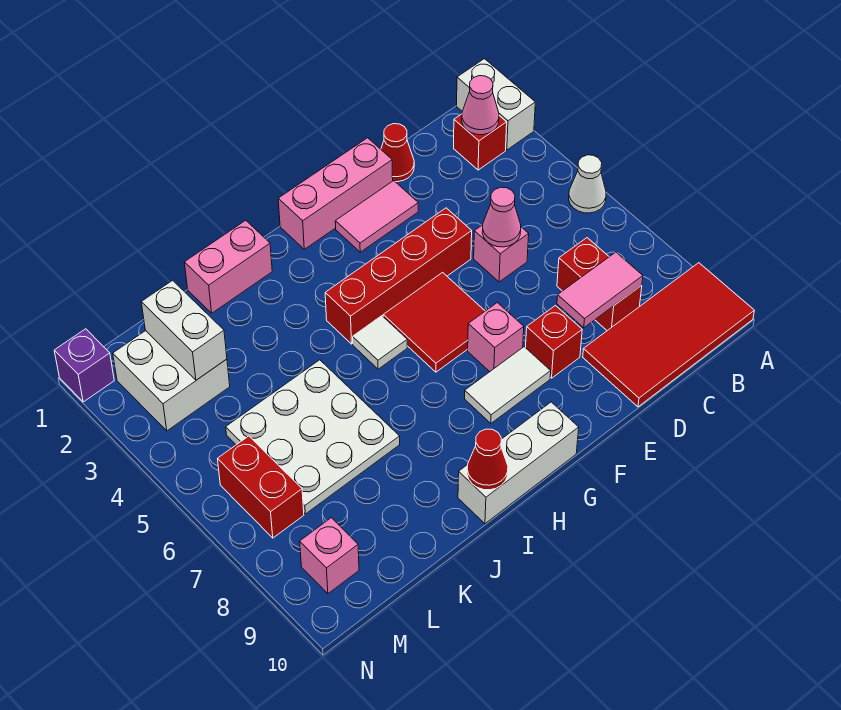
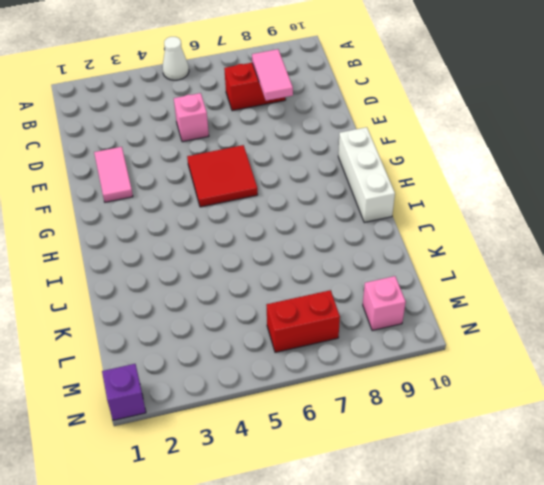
none -> white 1x2 brick [457,59,535,150]
none -> red 2x4 tile [583,263,754,407]
none -> red 1x1 brick [454,114,507,170]

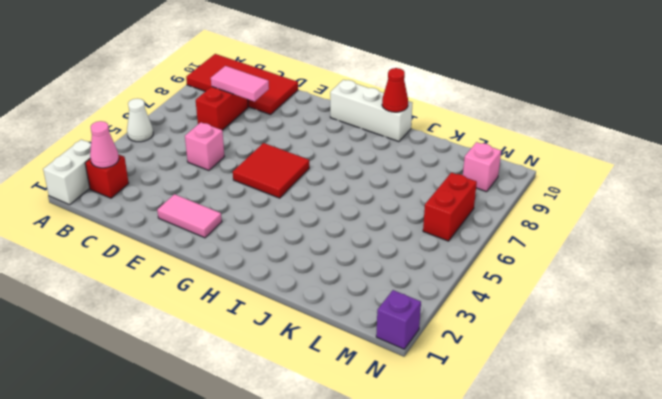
none -> red 1x1 cone [381,124,414,182]
none -> pink 1x3 brick [278,138,393,249]
none -> red 1x4 brick [325,208,472,344]

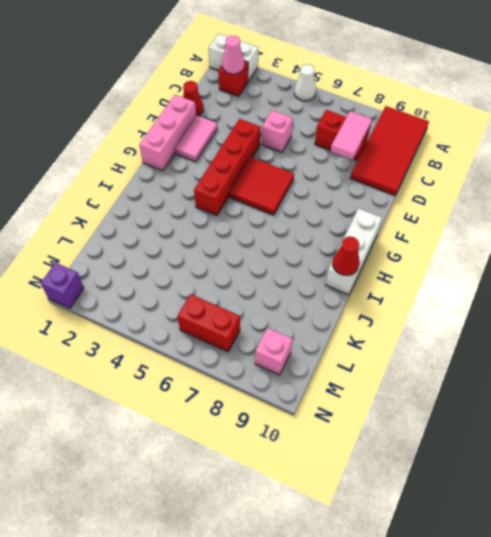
none -> red 1x1 brick [526,306,582,378]
none -> pink 1x1 brick [468,303,524,372]
none -> white 1x2 tile [465,347,551,423]

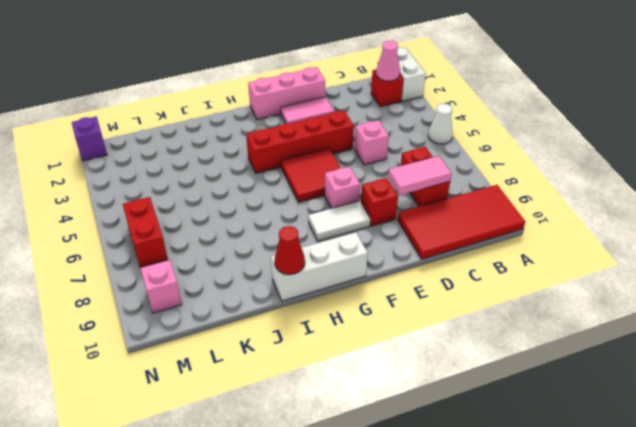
none -> red 1x1 cone [381,124,414,182]
none -> white 1x1 tile [353,316,407,369]
none -> pink 1x2 brick [184,220,272,313]

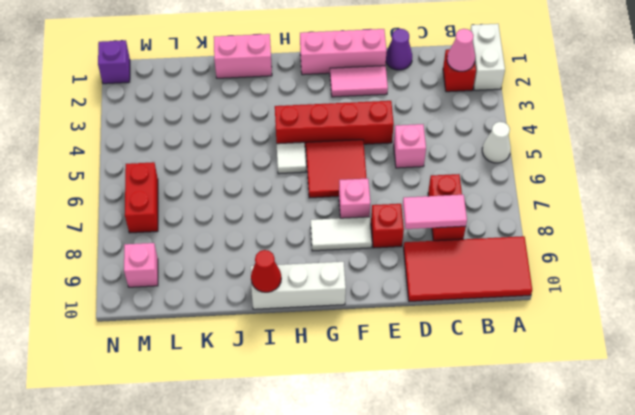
purple 1x1 cone [386,29,412,70] -> red 1x1 cone [381,124,414,182]
none -> white 3x3 plate [226,360,400,514]
none -> white 2x2 brick [113,331,230,431]
none -> pink 1x1 cone [482,187,521,247]

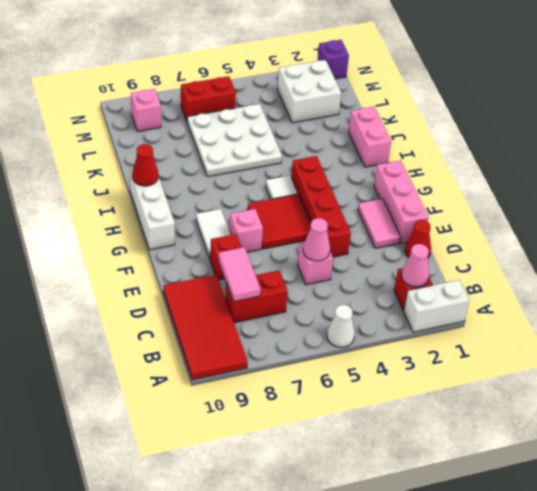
none -> white 1x2 brick [141,280,227,380]

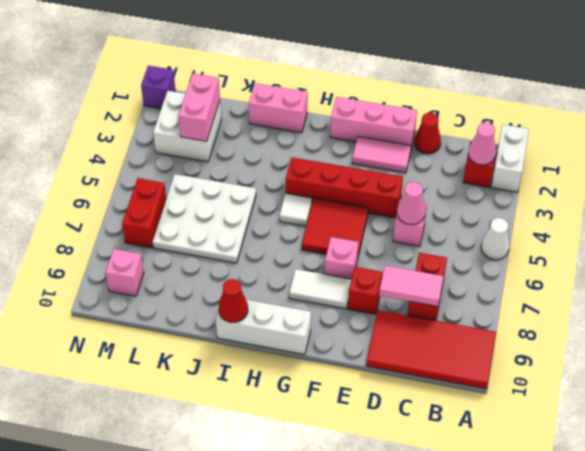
pink 1x2 brick [179,74,220,141] -> white 1x2 brick [141,280,227,380]

